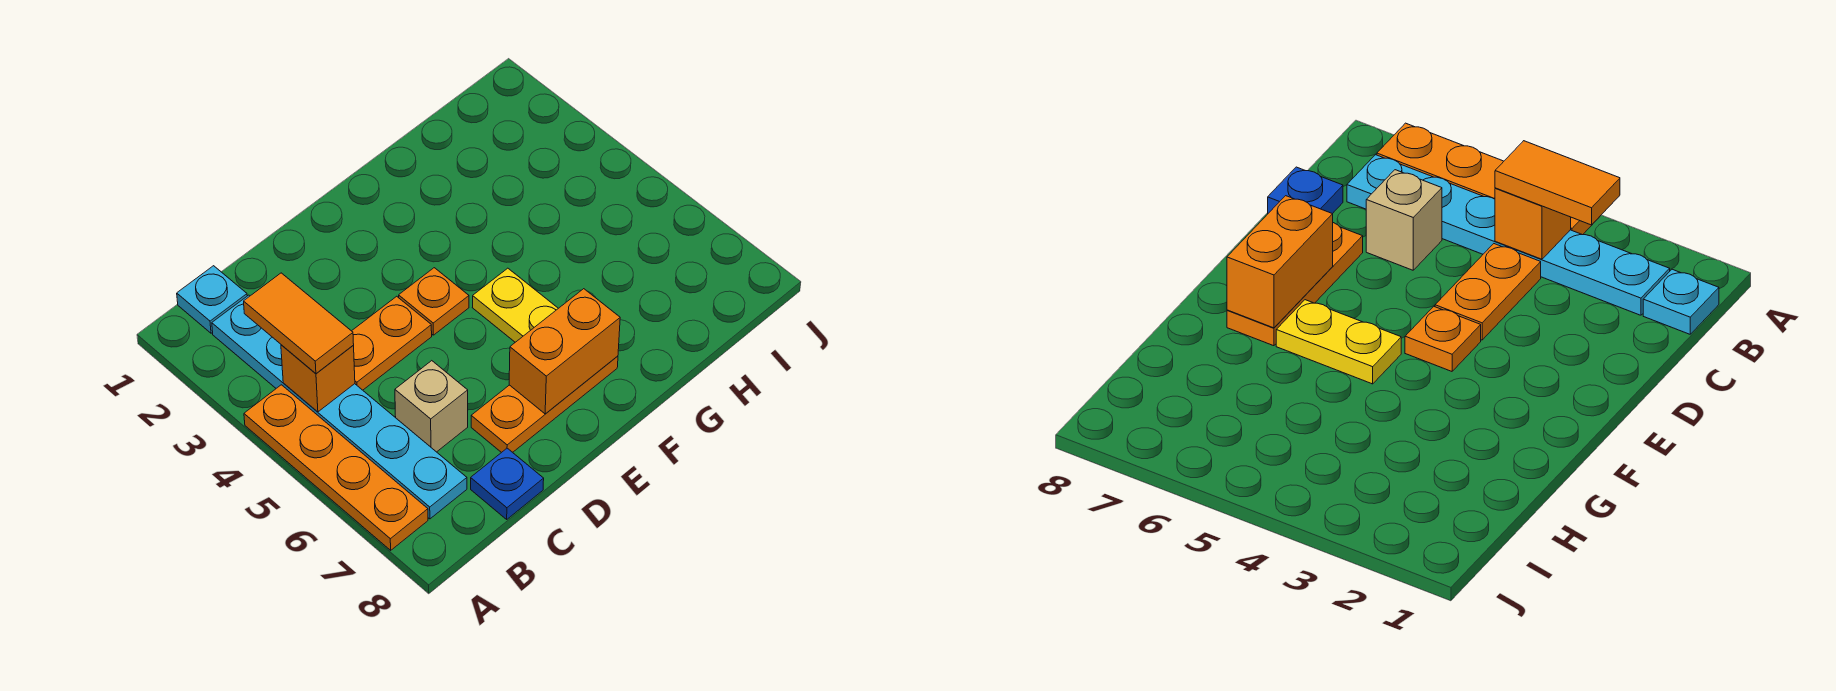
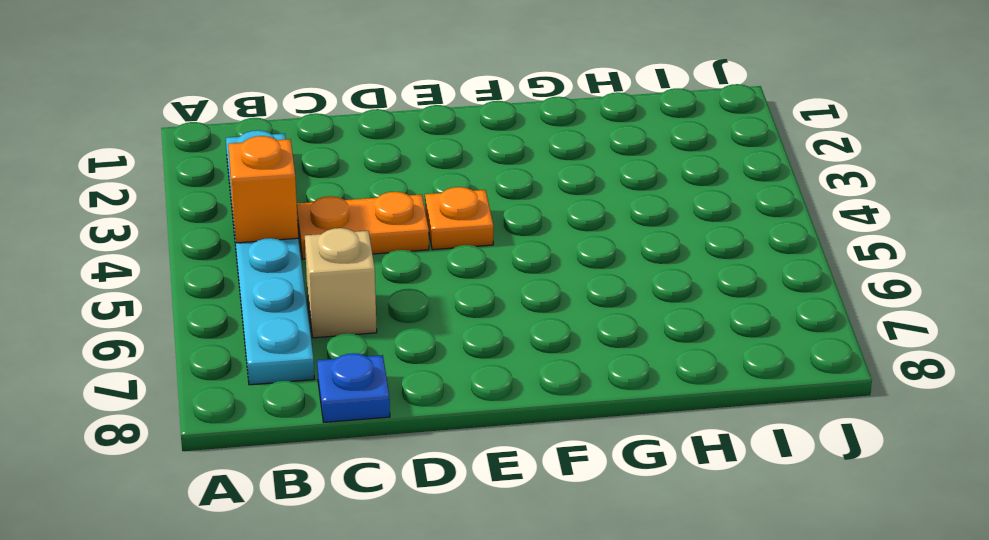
none -> orange 1x4 plate [244,385,428,550]
none -> cyan 1x1 plate [177,266,247,333]
none -> orange 1x3 plate [471,356,618,453]

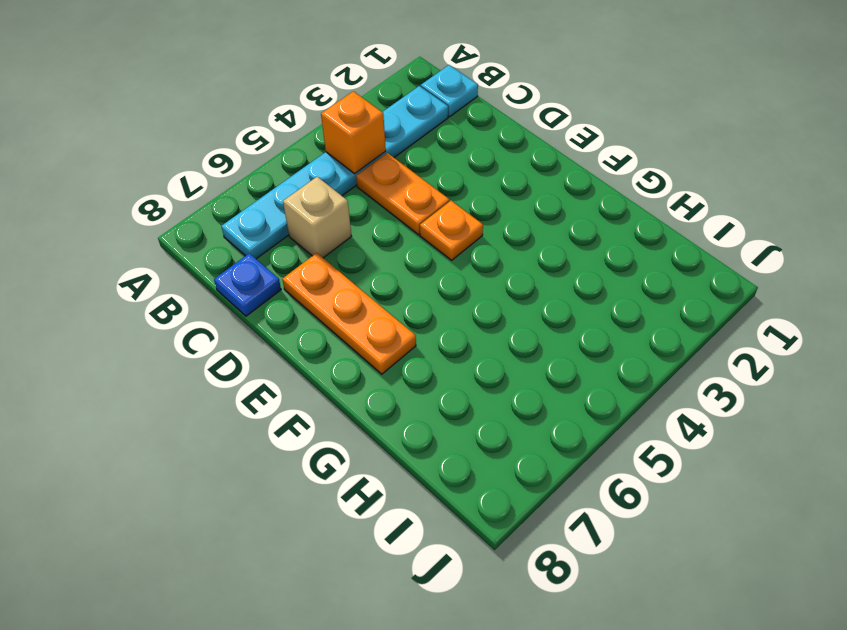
none -> orange 1x4 plate [244,385,428,550]
none -> yellow 1x2 plate [472,268,558,342]
none -> orange 1x2 brick [509,289,620,414]

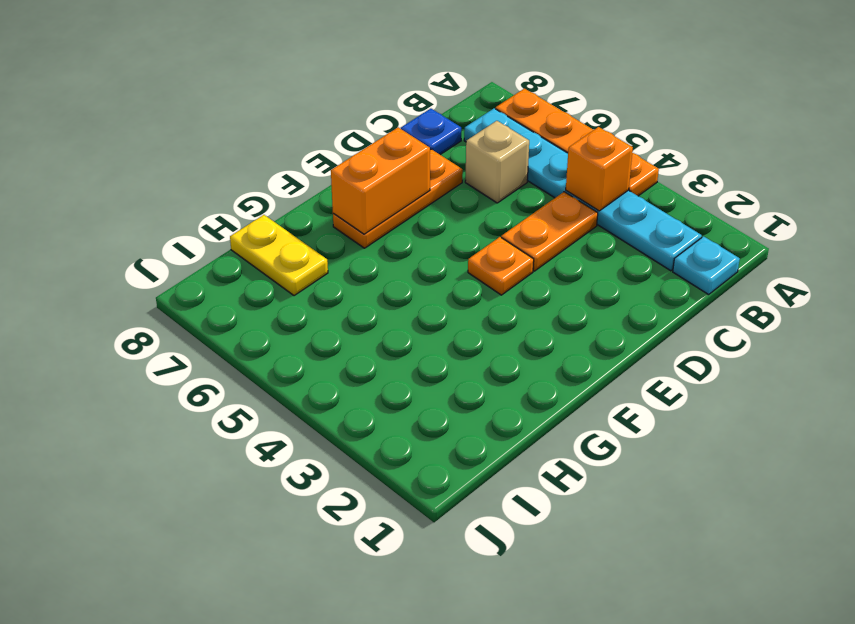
yellow 1x2 plate [230,215,328,296] -> yellow 1x2 plate moved to [472,268,558,342]
none -> orange 1x2 tile [244,273,354,373]

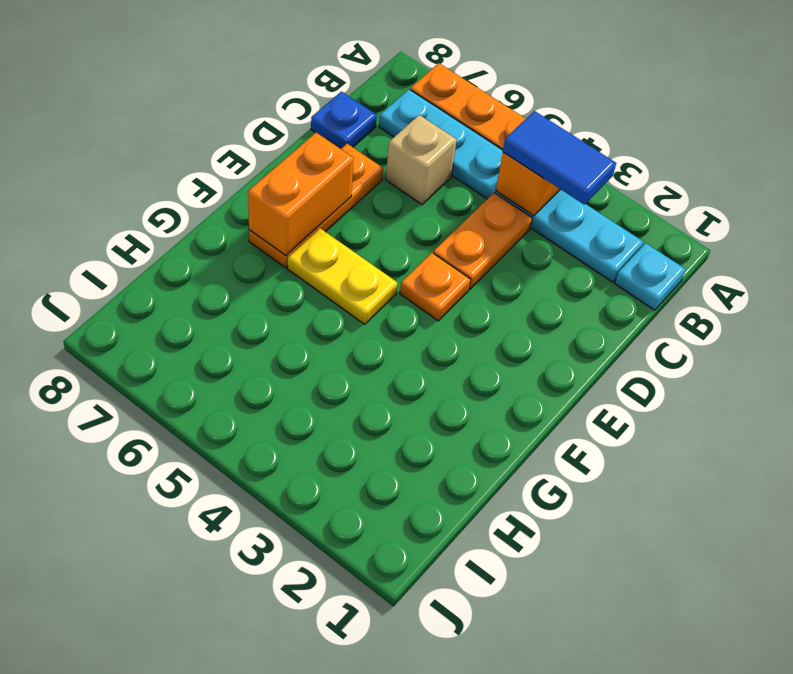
blue 1x2 tile [503,111,616,204] -> orange 1x2 tile [244,273,354,373]

